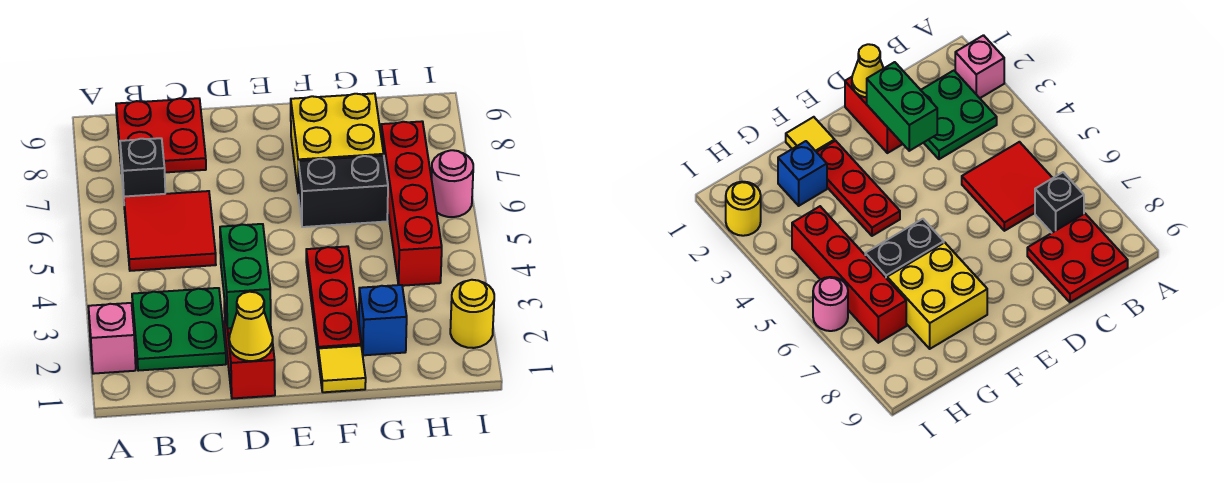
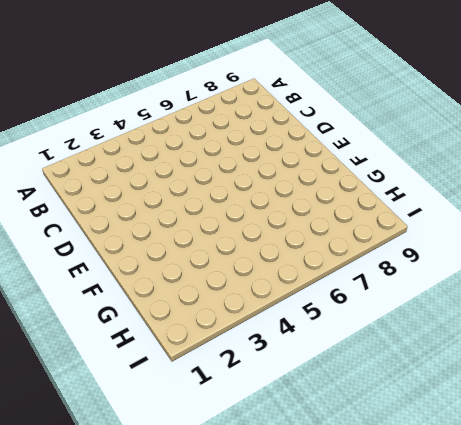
none -> pink 1x1 brick [88,303,136,374]
none -> green 2x2 plate [132,288,226,371]
none -> red 2x2 tile [124,191,216,271]

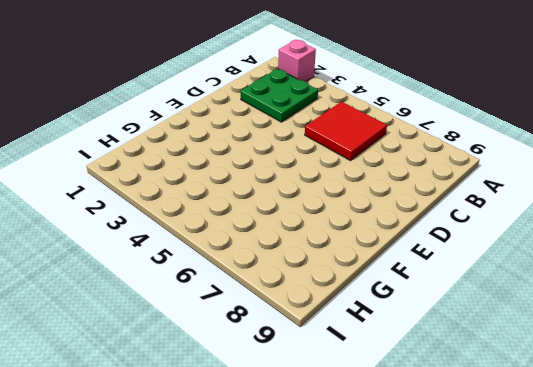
none -> black 1x1 brick [120,138,165,197]
none -> red 2x2 plate [116,98,206,172]
none -> red 1x2 brick [224,300,275,399]

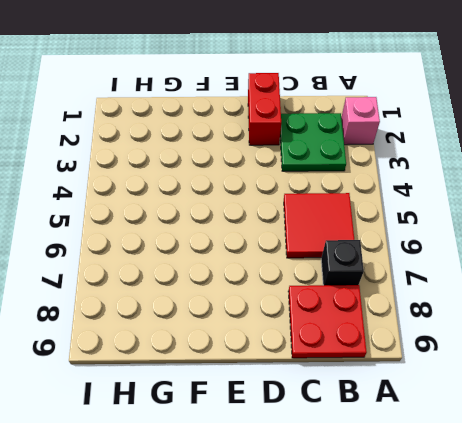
none -> yellow 1x1 tile [318,346,366,392]
none -> red 1x3 plate [306,246,361,353]
none -> black 1x2 brick [298,155,388,227]

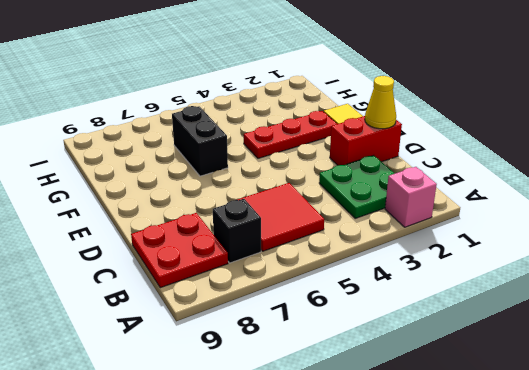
none -> yellow 2x2 brick [291,93,384,189]
none -> blue 1x1 brick [359,285,407,355]
none -> red 1x4 brick [381,121,442,286]

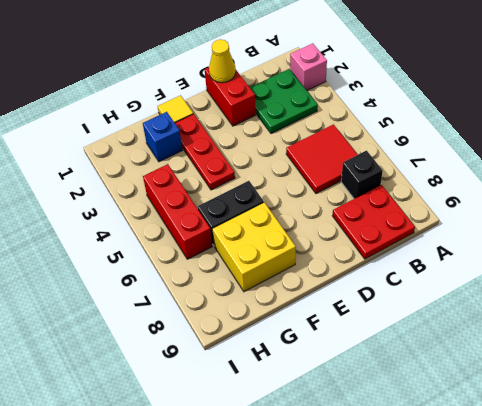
red 1x3 brick [143,164,212,259] -> red 1x4 brick [381,121,442,286]
none -> yellow 1x1 round brick [450,280,494,348]
none -> pink 1x1 round brick [431,150,473,217]
none -> green 1x2 brick [220,224,271,328]

